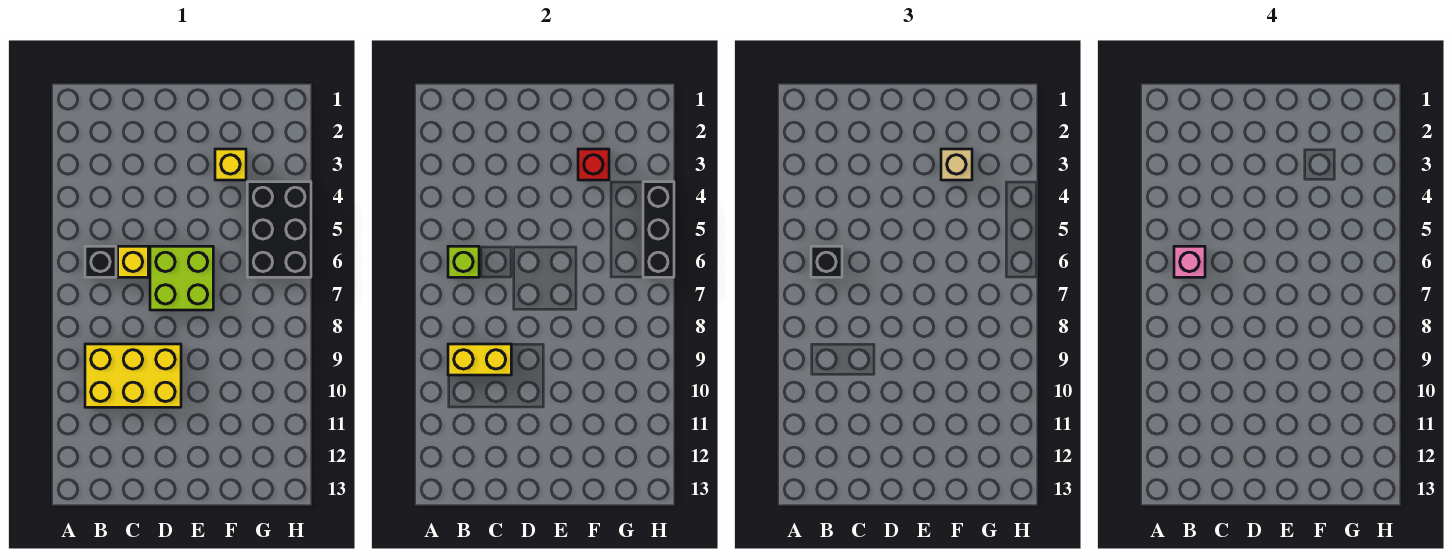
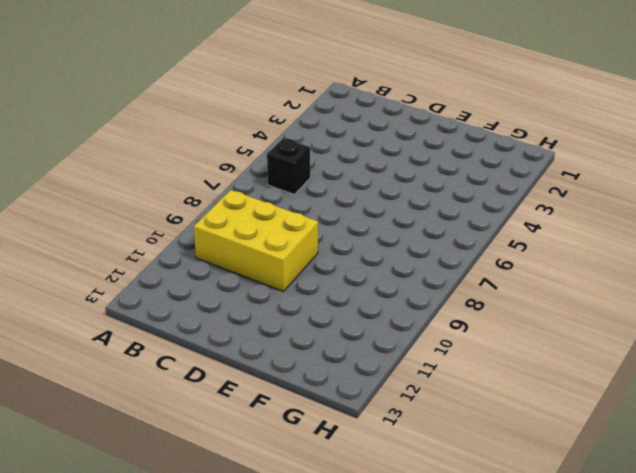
none -> yellow 1x1 brick [118,246,148,277]
none -> lime 2x2 brick [150,246,213,310]
none -> yellow 1x1 brick [215,149,246,180]

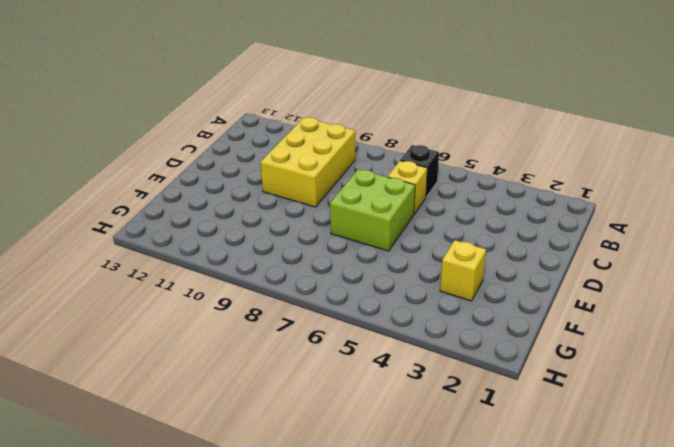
none -> black 2x3 brick [247,182,311,277]
none -> lime 1x1 brick [448,246,479,277]
none -> yellow 1x2 brick [448,344,511,375]

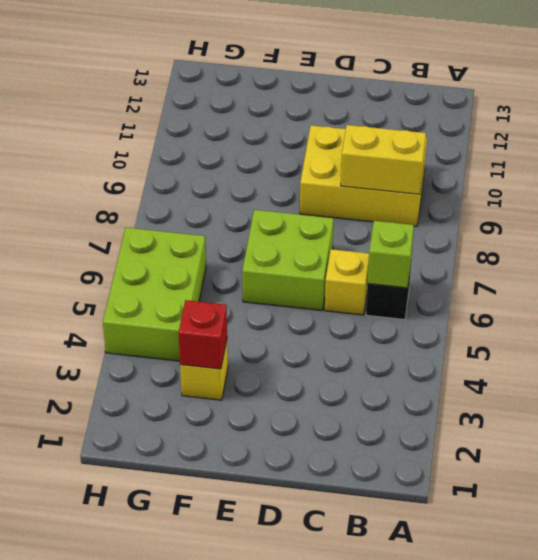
lime 2x3 brick [103,228,206,361] -> black 2x3 brick [247,182,311,277]
none -> black 1x3 brick [643,182,674,277]
none -> black 1x1 brick [811,246,842,277]
none -> tan 1x1 brick [941,149,972,180]

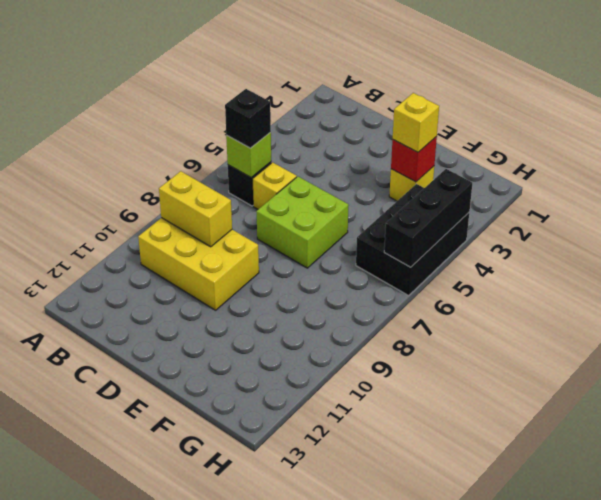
yellow 1x1 brick [393,93,439,152] -> tan 1x1 brick [941,149,972,180]
none -> pink 1x1 brick [1174,246,1205,277]

